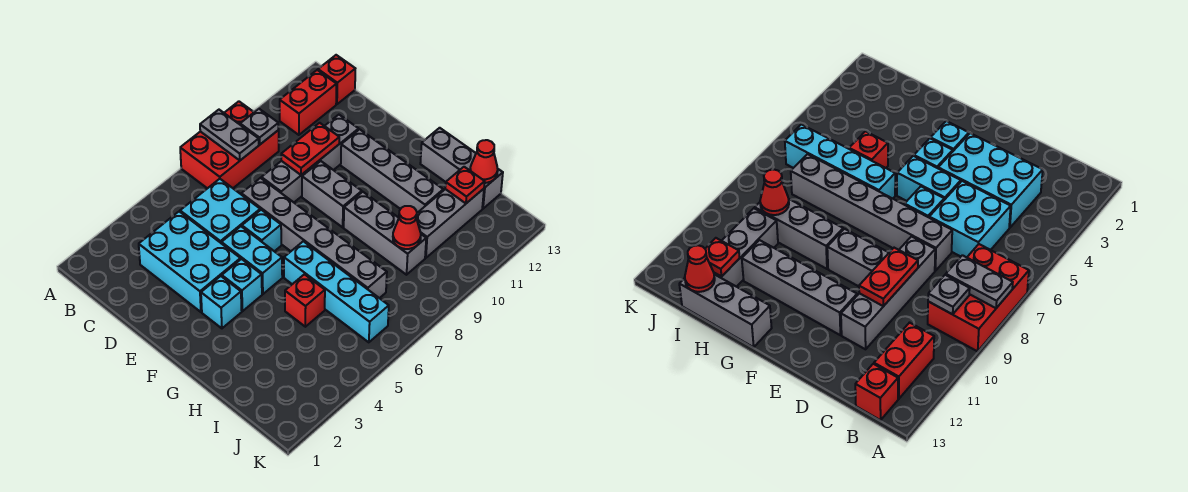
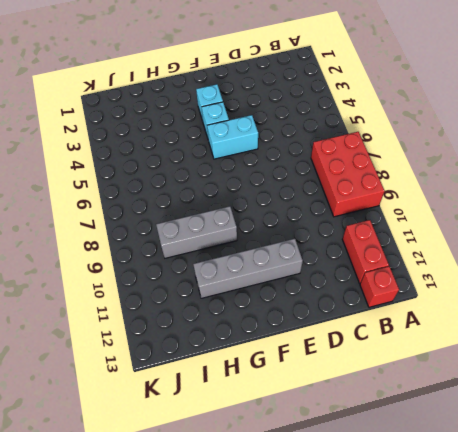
none -> cyan 2x3 brick [139,212,240,312]
none -> cyan 2x2 brick [180,179,260,244]
none -> grey 1x6 brick [241,178,387,298]

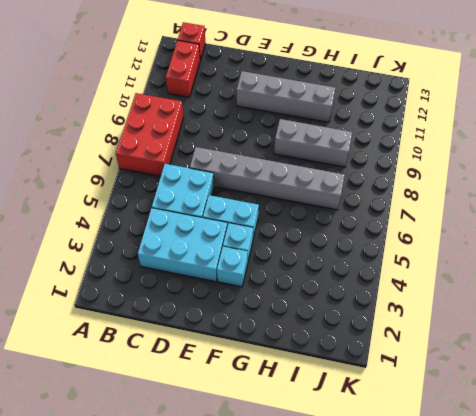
none -> grey 1x4 brick [261,115,359,202]
none -> cyan 1x1 brick [242,210,281,251]
none -> grey 1x2 brick [302,161,362,227]

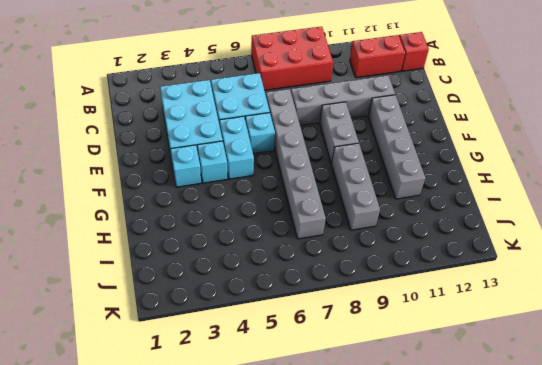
none -> cyan 1x4 brick [284,241,389,342]
none -> grey 1x3 brick [420,128,503,209]
none -> red 1x1 brick [285,274,325,327]

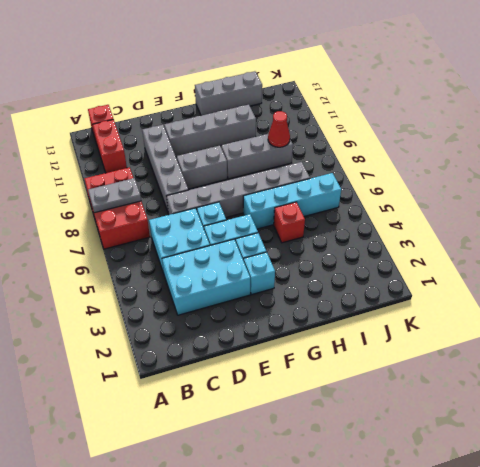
none -> grey 1x3 brick [416,189,484,258]
none -> grey 1x1 plate [240,109,279,144]
none -> red 1x2 plate [281,123,339,175]

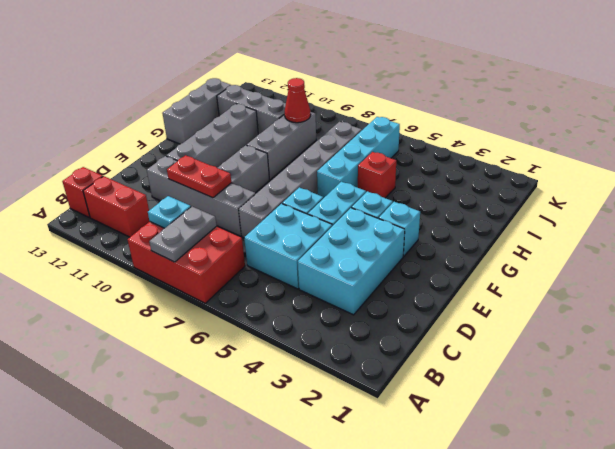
cyan 1x1 plate [148,196,191,228] -> grey 1x1 plate [240,109,279,144]
none -> red 1x1 plate [445,167,485,203]
none -> red 1x1 cone [470,140,498,183]

